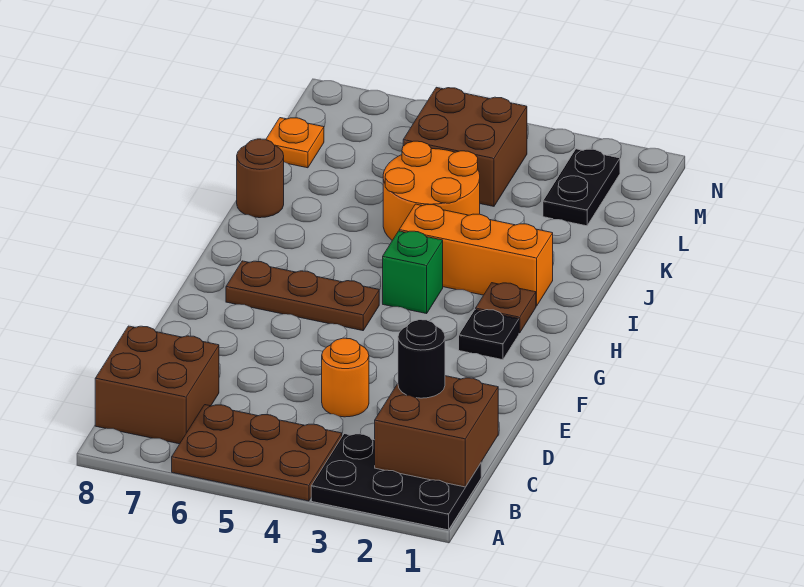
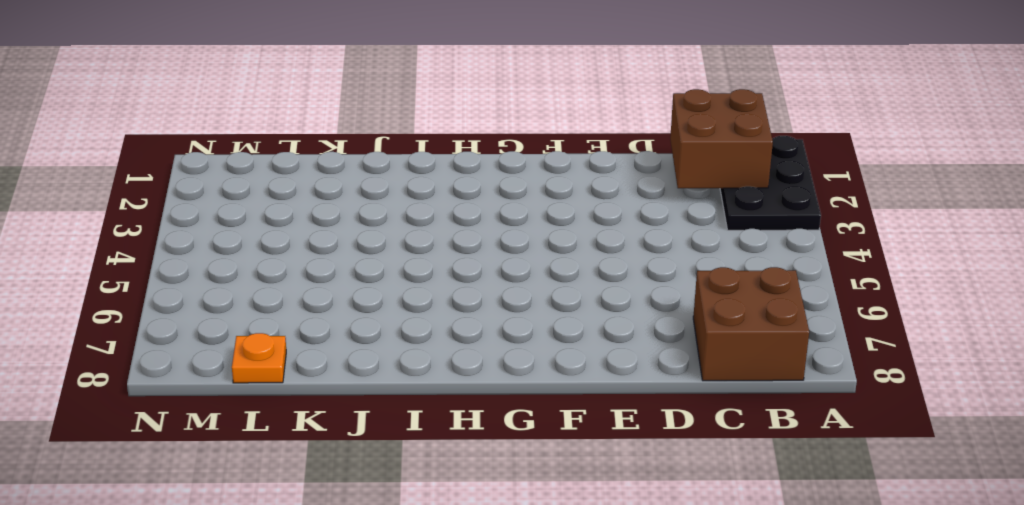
none -> brown 2x3 plate [172,405,342,501]
none -> orange 1x1 round brick [322,338,369,417]
none -> black 1x1 plate [459,309,519,360]

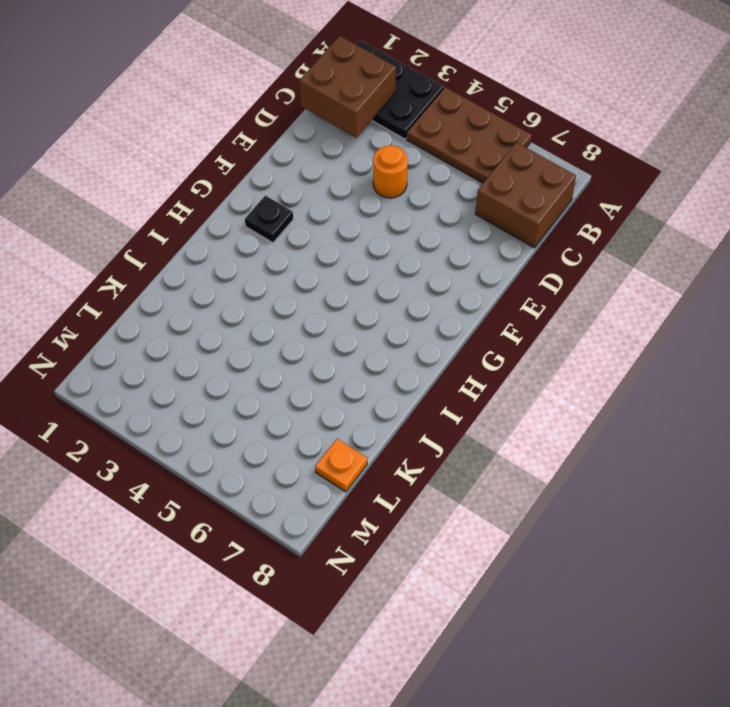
none -> brown 1x3 plate [226,261,379,331]
none -> brown 1x1 plate [476,283,536,333]
none -> green 1x1 brick [383,231,443,314]

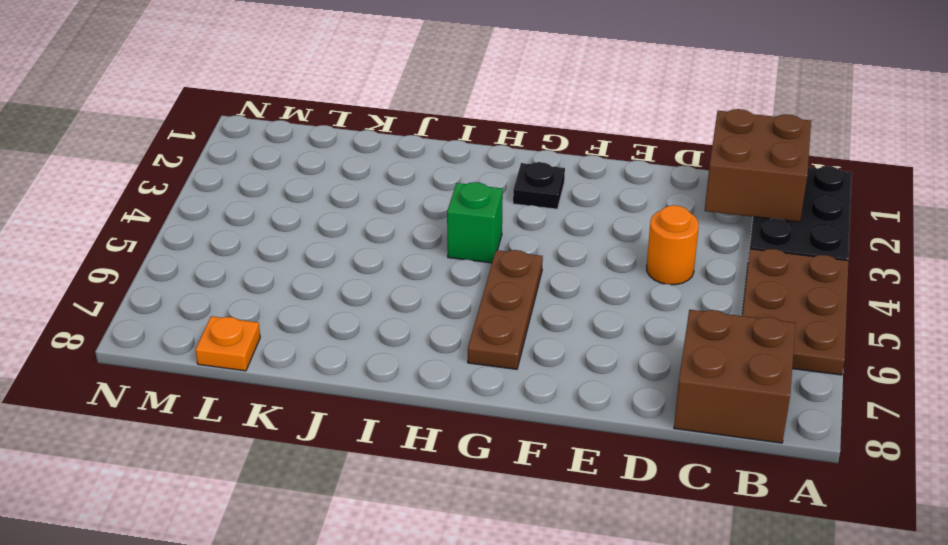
none -> brown 1x1 plate [476,283,536,333]
none -> orange 1x3 brick [399,204,553,306]
none -> orange 2x2 round brick [383,141,480,240]

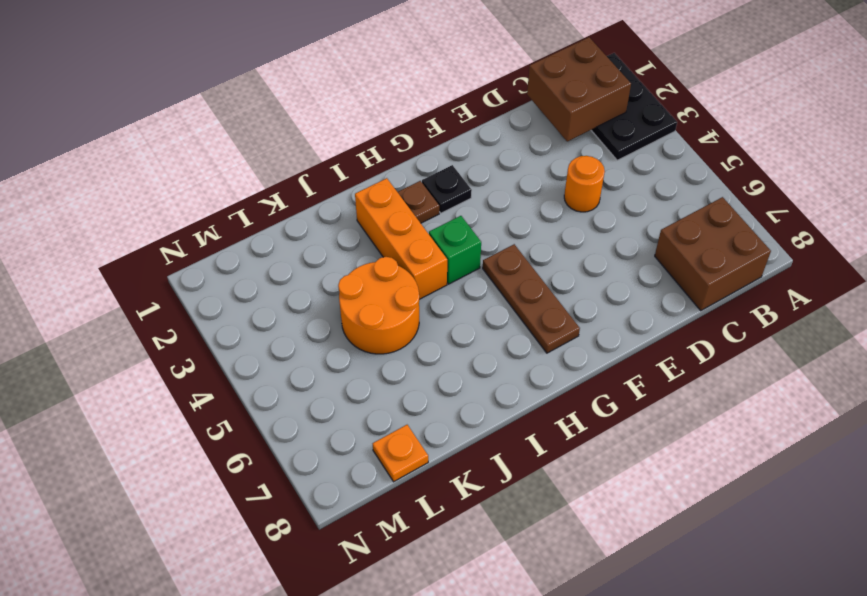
none -> brown 2x3 plate [172,405,342,501]
none -> brown 1x1 round brick [237,139,284,218]
none -> black 1x2 plate [543,149,620,226]

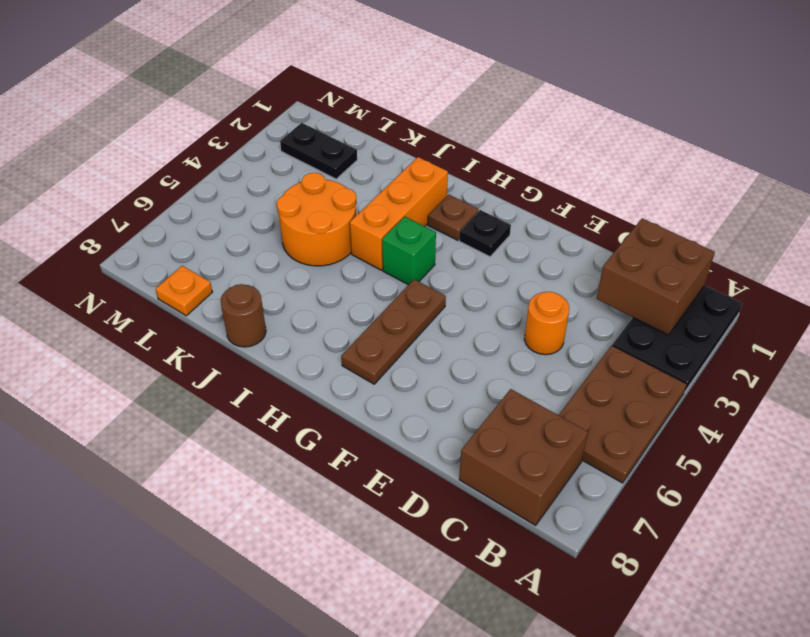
none -> brown 2x2 brick [403,87,527,206]
none -> black 1x1 round brick [398,320,445,398]

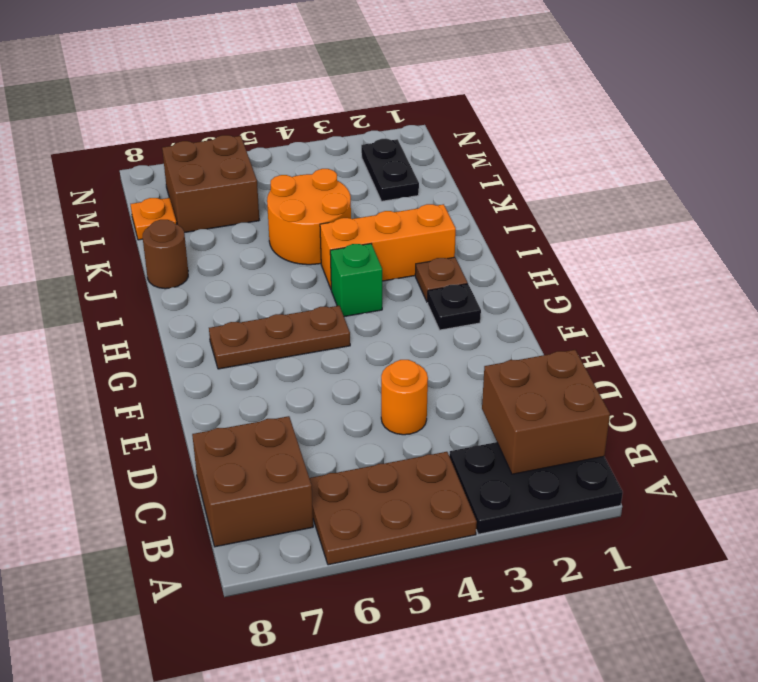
brown 2x2 brick [162,135,259,233] -> brown 2x2 brick moved to [403,87,527,206]
none -> black 1x1 round brick [398,320,445,398]

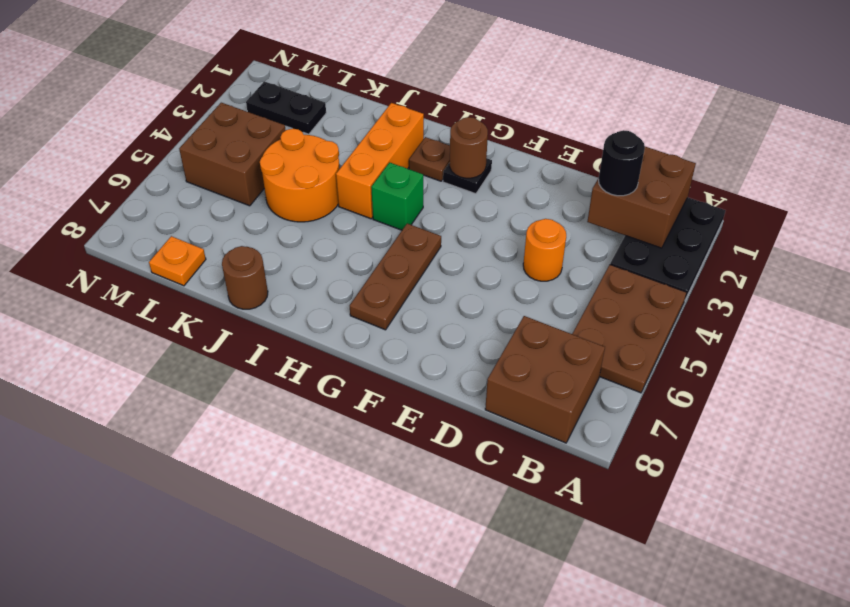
brown 1x1 round brick [450,117,488,178] -> none

